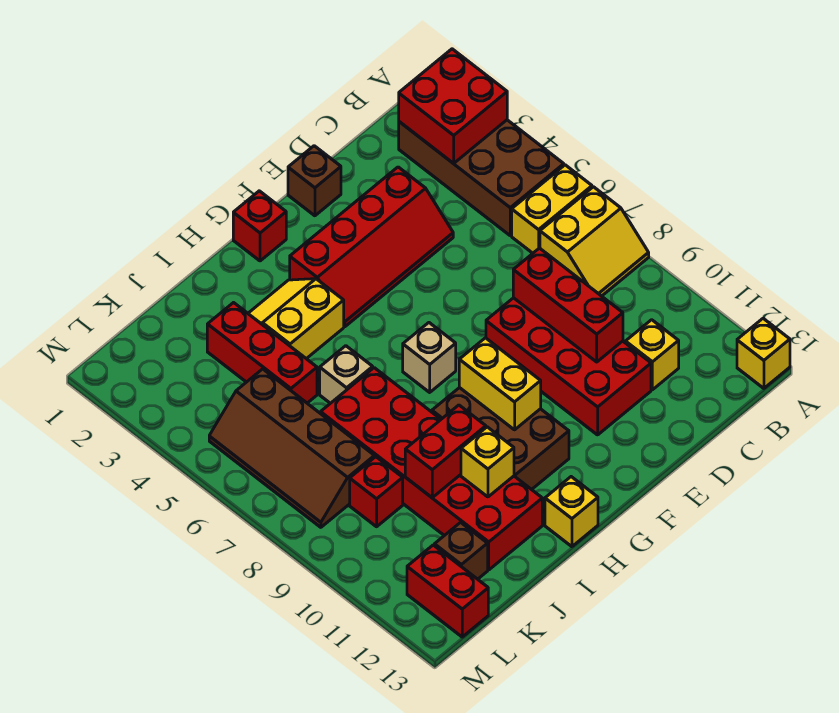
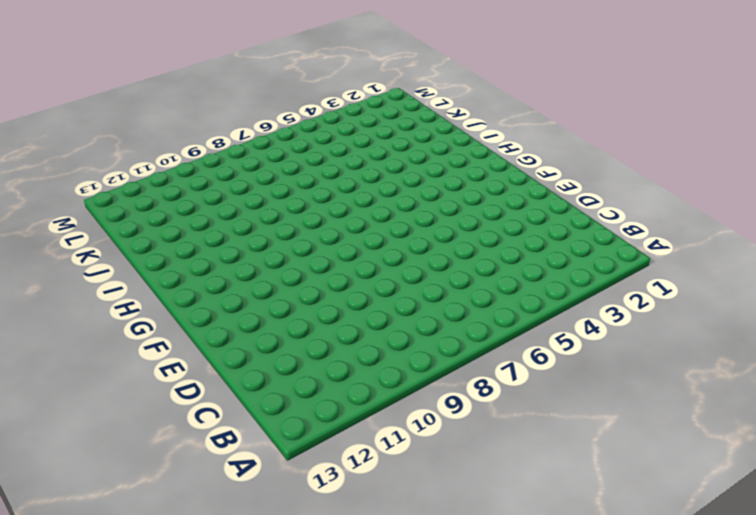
none -> brown 2x4 brick [399,120,564,235]
none -> yellow 1x2 brick [512,165,592,253]
none -> yellow 2x2 slope [540,187,649,296]

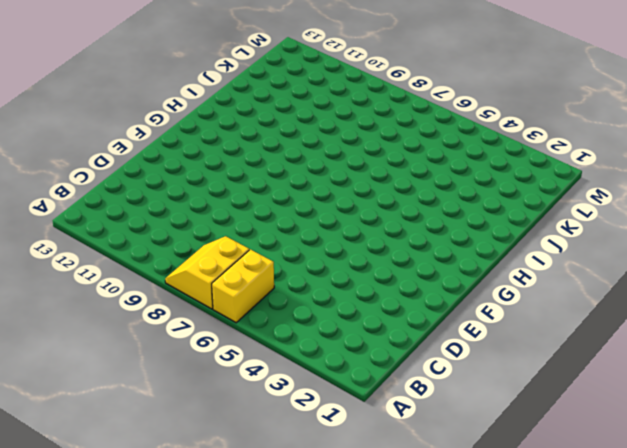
none -> brown 2x4 brick [399,120,564,235]
none -> yellow 1x1 brick [737,319,790,388]
none -> yellow 1x1 brick [626,320,679,390]

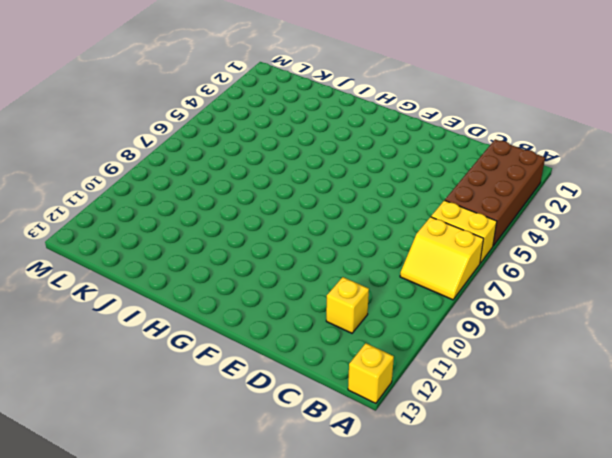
none -> red 2x4 slope [290,167,453,327]
none -> red 2x4 brick [486,298,651,435]
none -> brown 1x1 brick [288,146,341,216]

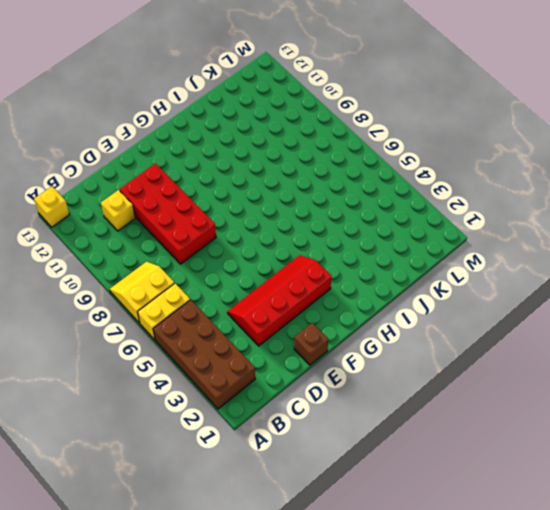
none -> red 1x1 brick [233,191,286,261]
none -> tan 1x1 brick [403,323,456,392]
none -> brown 2x3 brick [432,387,569,490]

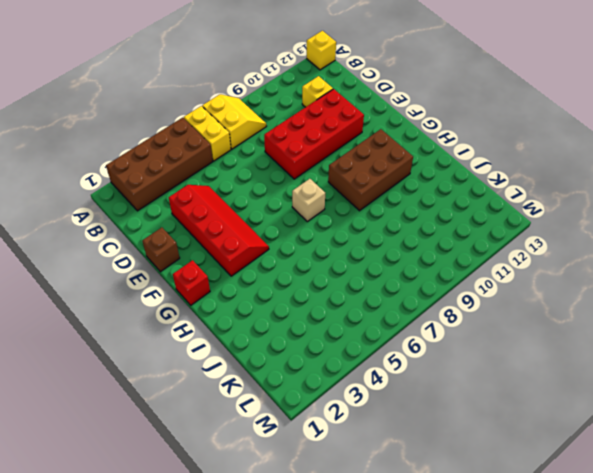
none -> yellow 2x2 slope [248,279,344,359]
none -> yellow 1x1 brick [545,477,598,547]
none -> tan 1x1 brick [320,346,373,403]

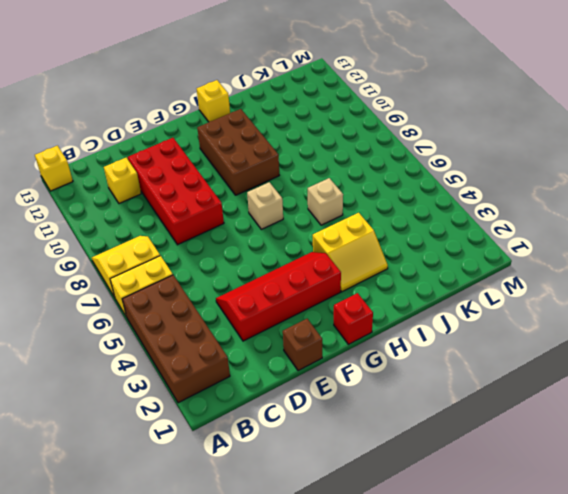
none -> red 2x6 brick [321,368,542,570]
none -> red 1x3 brick [207,303,317,403]
none -> brown 2x4 slope [209,369,374,527]

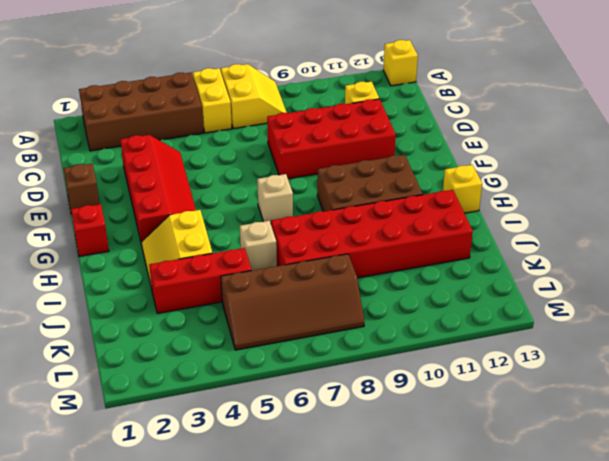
none -> red 1x1 brick [350,457,403,527]
none -> brown 1x1 brick [434,522,488,579]
none -> red 1x2 brick [407,545,488,637]

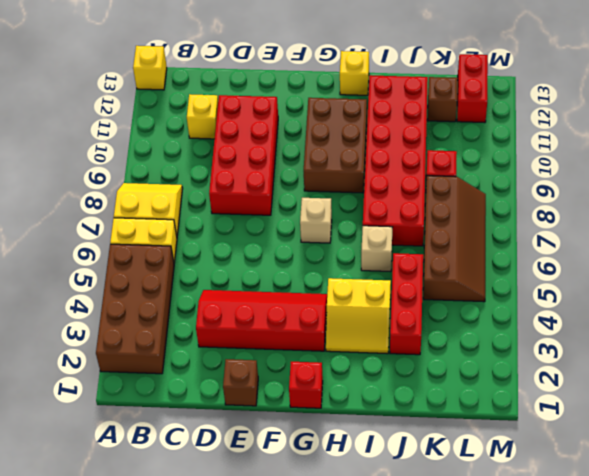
none -> red 2x2 brick [399,49,507,163]
none -> red 1x3 brick [513,248,623,362]
none -> yellow 1x2 brick [459,338,541,430]

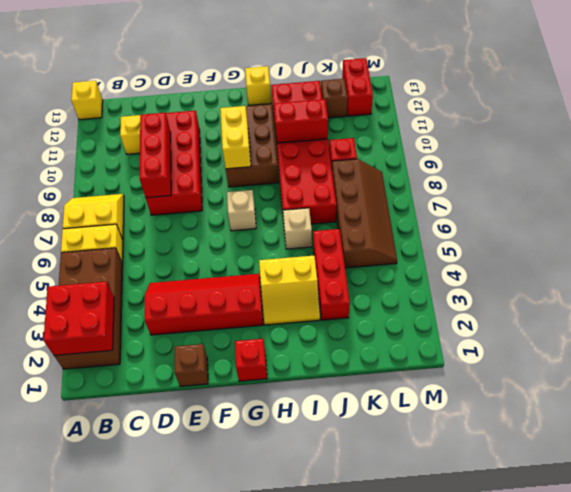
none -> yellow 1x1 brick [461,427,514,497]

